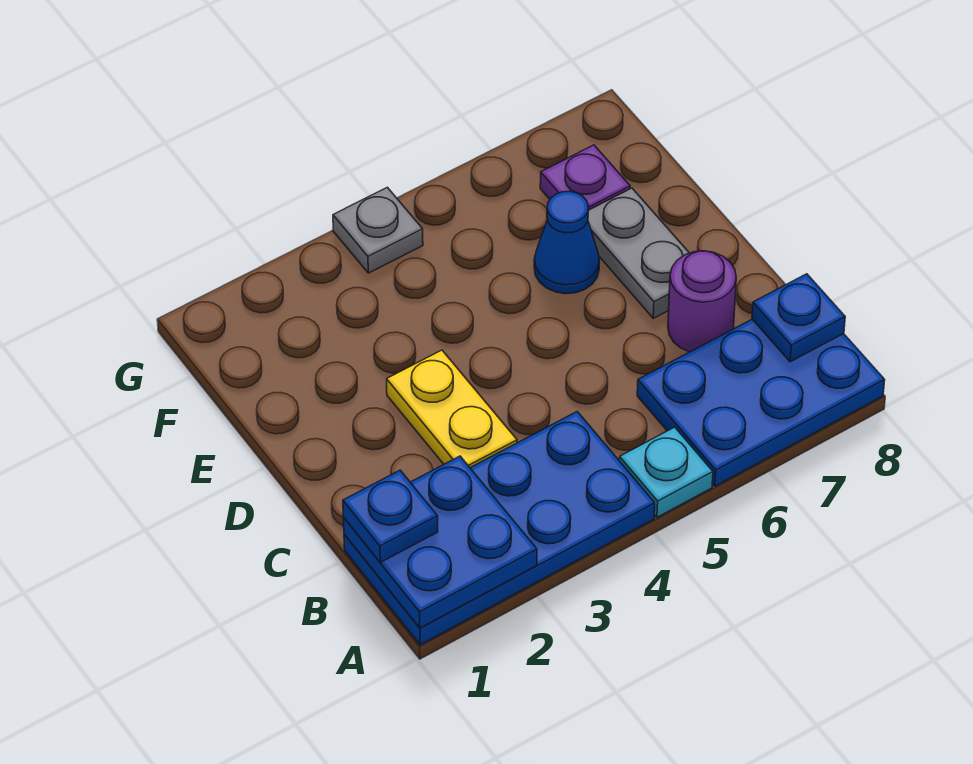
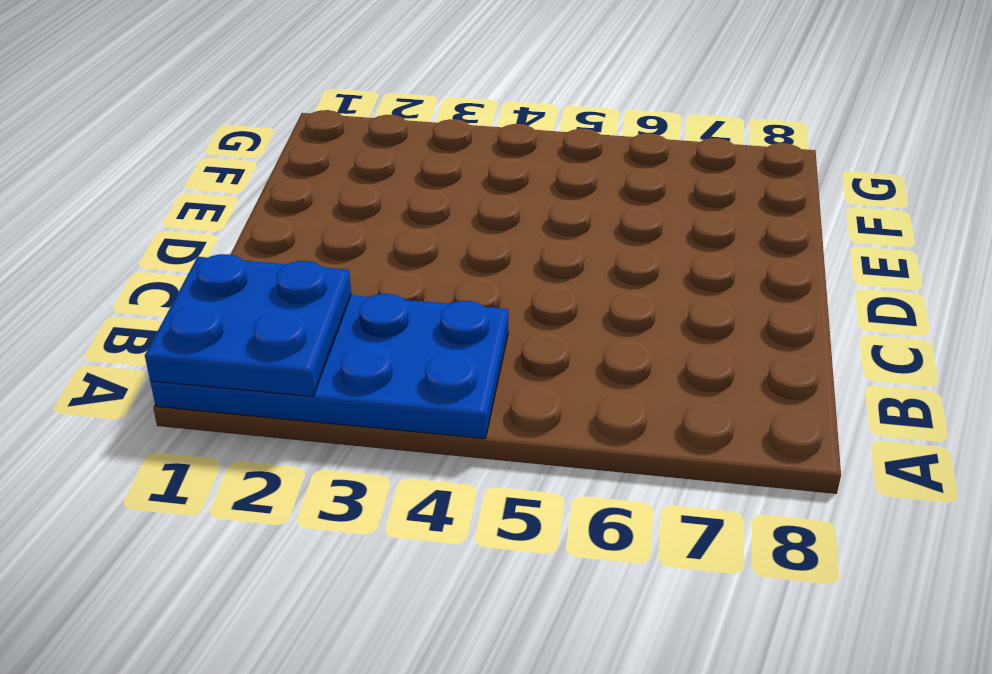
none -> cyan 1x1 plate [619,427,713,517]
none -> blue 2x3 plate [637,319,885,486]
none -> yellow 1x2 plate [387,350,517,468]

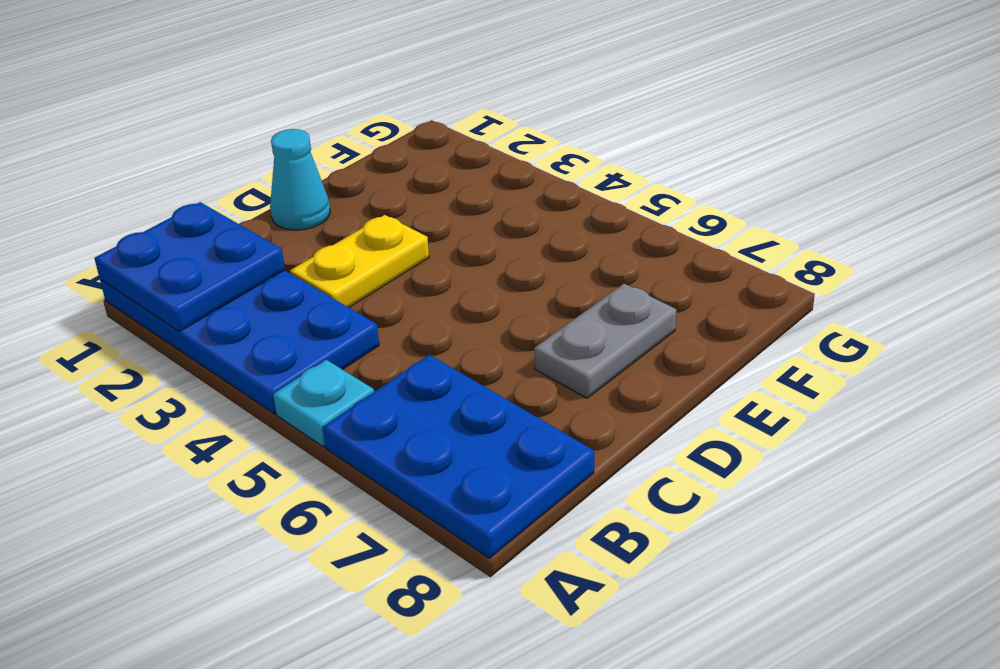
cyan 1x1 cone [270,129,330,230] -> none
none -> purple 1x1 round brick [668,251,736,352]
none -> blue 1x1 cone [534,191,599,294]
none -> purple 1x1 plate [540,145,630,210]

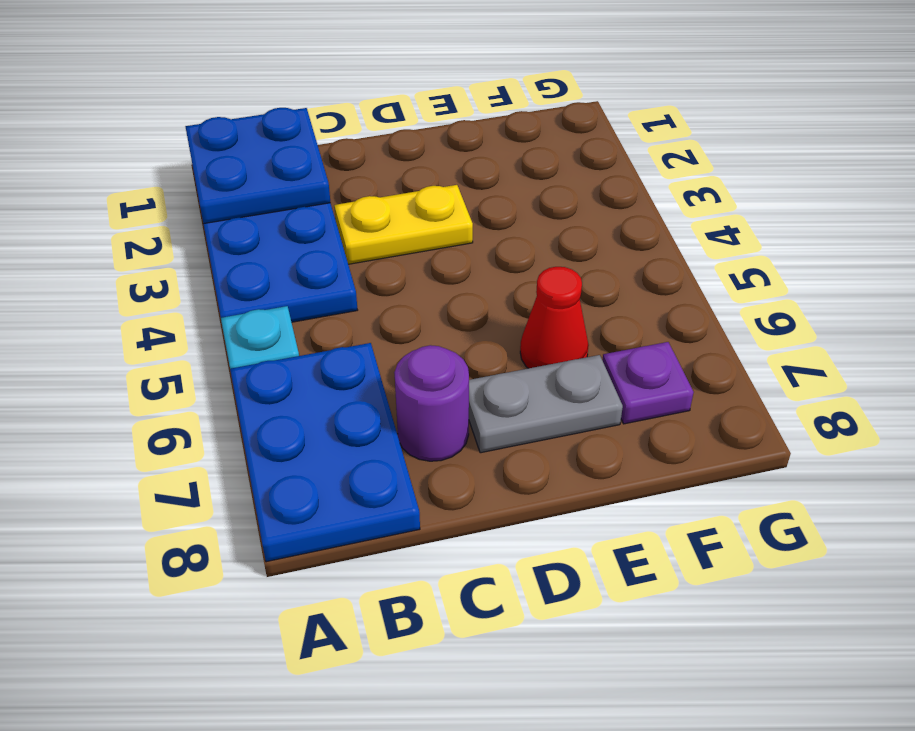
red 1x1 cone [520,267,589,368] -> blue 1x1 cone [534,191,599,294]
none -> grey 1x1 plate [333,187,423,273]
none -> blue 1x1 plate [752,274,845,362]
none -> blue 1x1 plate [343,470,438,562]

